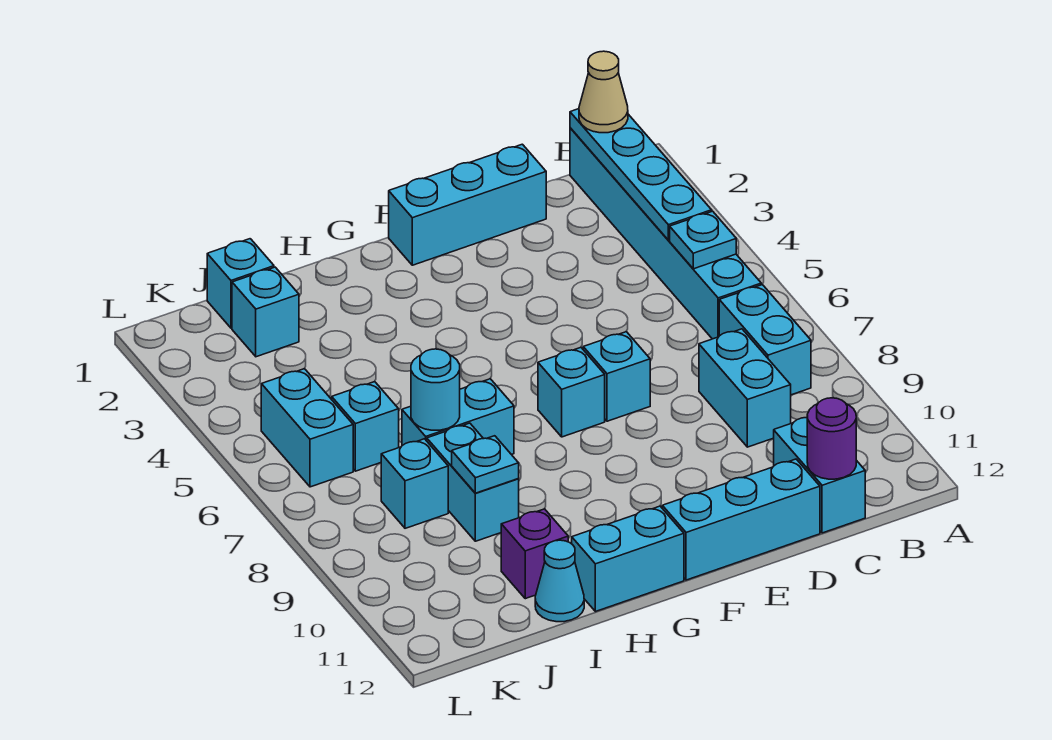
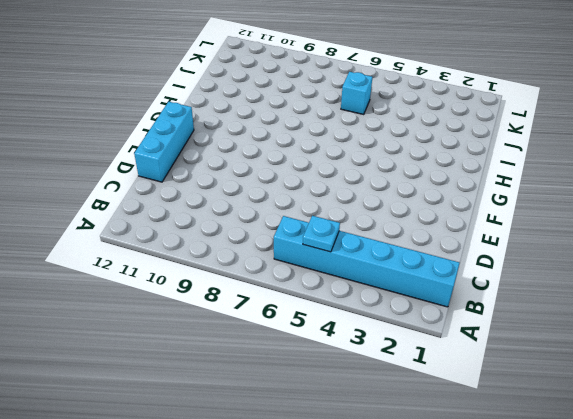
none -> cyan 1x2 brick [719,285,811,395]
none -> cyan 1x2 brick [699,329,791,447]
none -> cyan 1x2 brick [774,418,865,533]

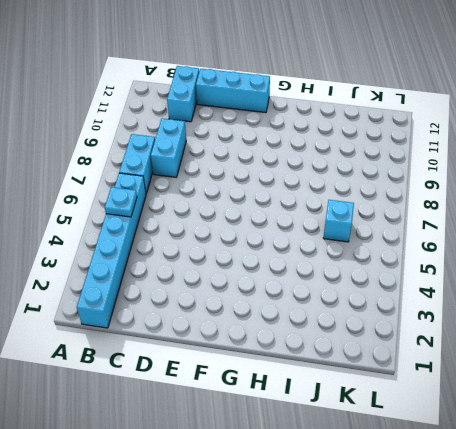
none -> cyan 1x3 brick [389,144,546,265]
none -> cyan 1x1 brick [583,332,650,421]
none -> cyan 1x1 brick [538,348,605,437]

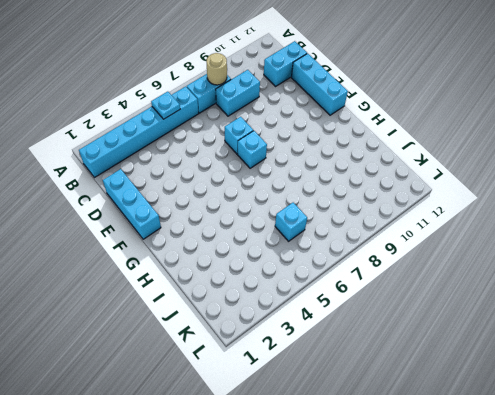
tan 1x1 round brick [206,53,227,85] -> none
none -> cyan 1x2 brick [572,506,684,612]
none -> cyan 1x2 brick [402,379,514,455]
none -> cyan 1x2 brick [427,423,519,541]

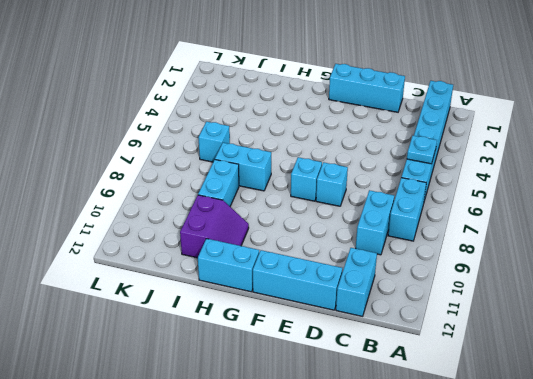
purple 2x2 slope [180,195,249,258] -> purple 1x1 brick [501,509,568,599]
none -> cyan 1x1 cone [535,540,584,622]
none -> cyan 1x1 brick [207,239,274,328]
none -> cyan 1x1 brick [232,267,299,357]

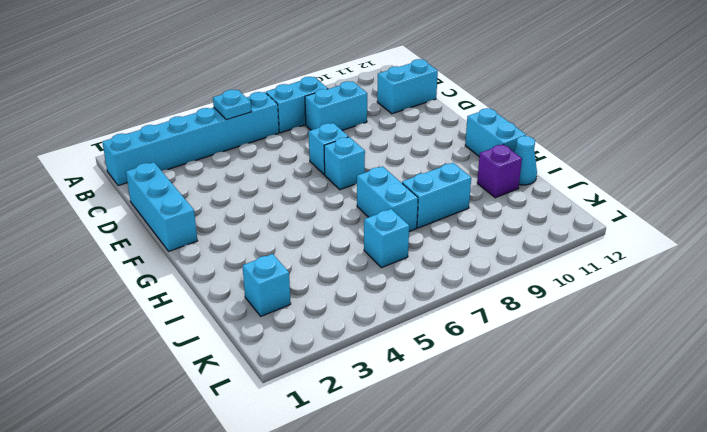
none -> cyan 1x3 brick [662,459,820,580]
none -> cyan 1x1 brick [207,239,274,328]
none -> cyan 1x1 brick [381,439,448,528]

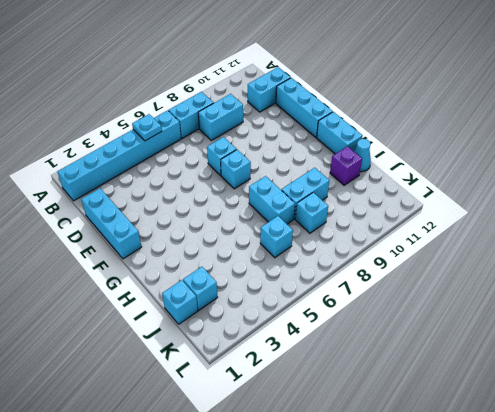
none -> cyan 1x2 brick [261,369,353,487]
none -> cyan 1x4 plate [570,109,712,240]
none -> purple 1x1 round brick [807,398,856,479]

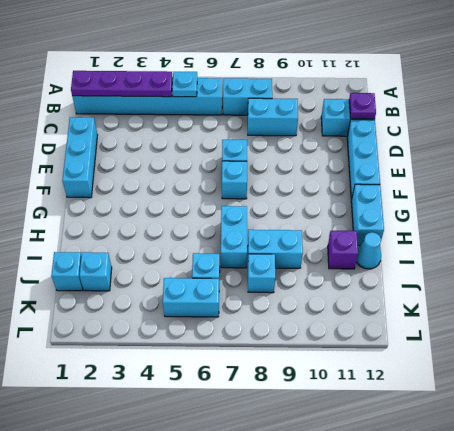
purple 1x4 plate [71,71,173,97] -> cyan 1x4 plate [570,109,712,240]
purple 1x1 plate [349,93,376,119] -> purple 1x1 round brick [807,398,856,479]
none -> cyan 1x1 round brick [411,349,460,430]
none -> cyan 1x1 plate [452,436,519,493]
none -> tan 1x1 cone [579,51,628,133]

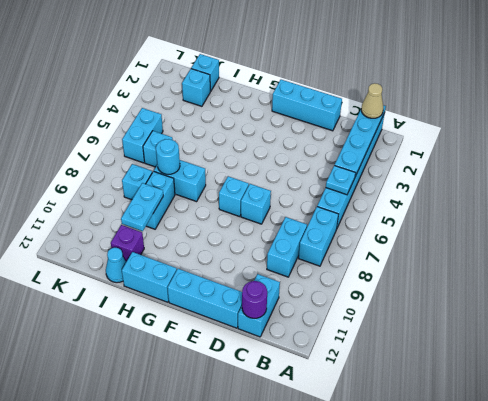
cyan 1x2 plate [121,183,163,231] -> cyan 1x1 plate [452,436,519,493]

